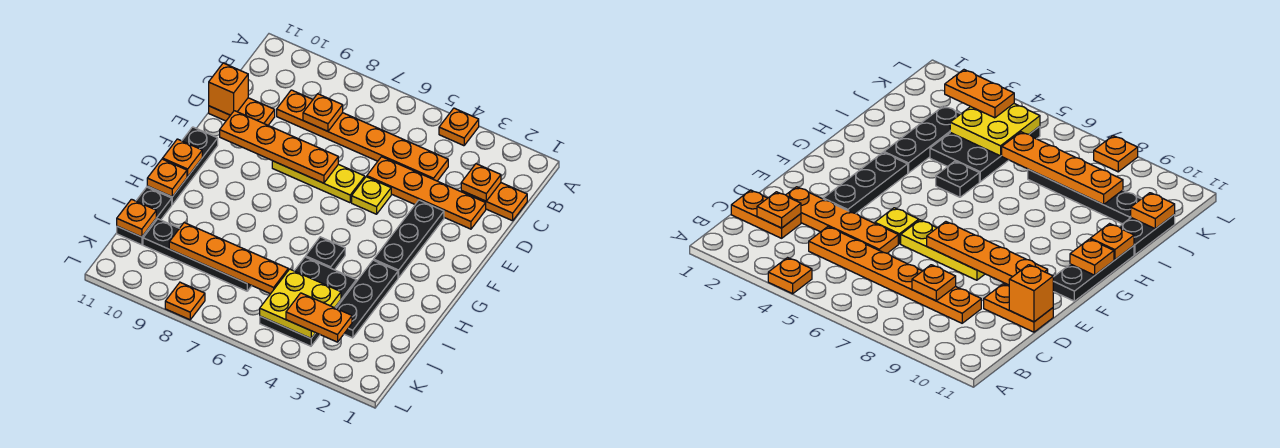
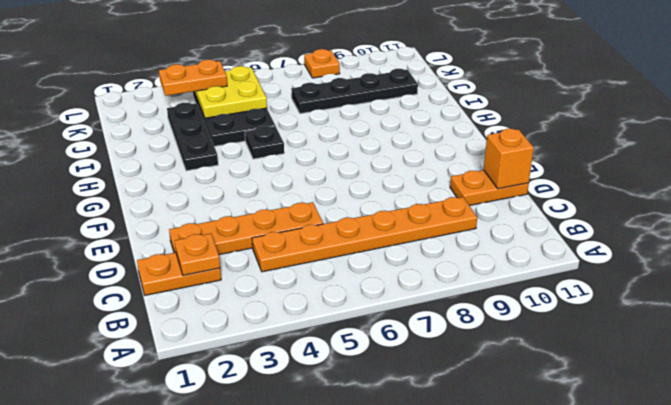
none -> orange 1x1 plate [439,108,479,146]
none -> black 1x3 plate [374,200,444,278]
none -> yellow 1x1 plate [352,177,391,214]

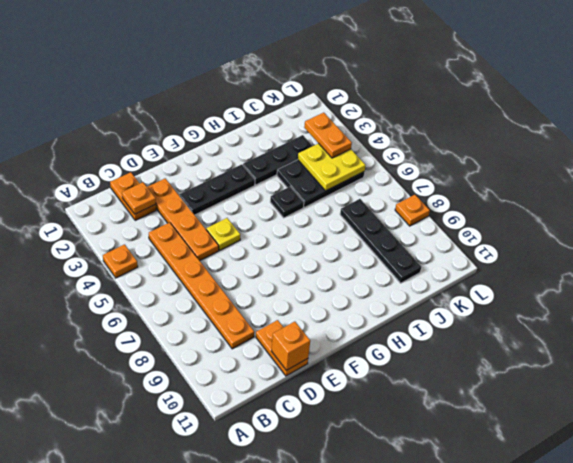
none -> yellow 1x3 plate [272,161,365,203]
none -> black 1x3 plate [147,127,218,204]
none -> black 1x2 plate [117,187,172,245]

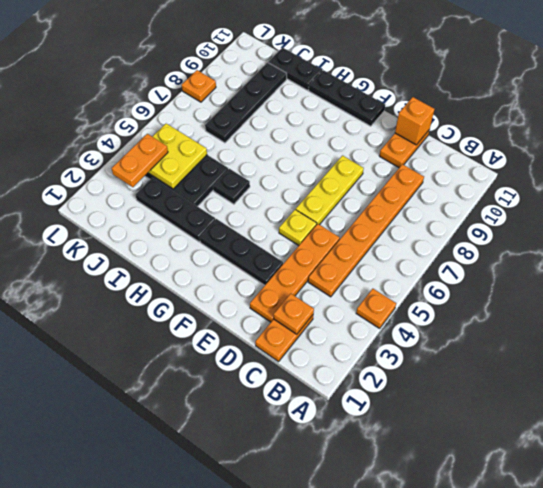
none -> orange 1x1 plate [303,94,343,131]
none -> orange 1x4 plate [220,111,338,183]
none -> orange 1x1 plate [163,139,202,177]

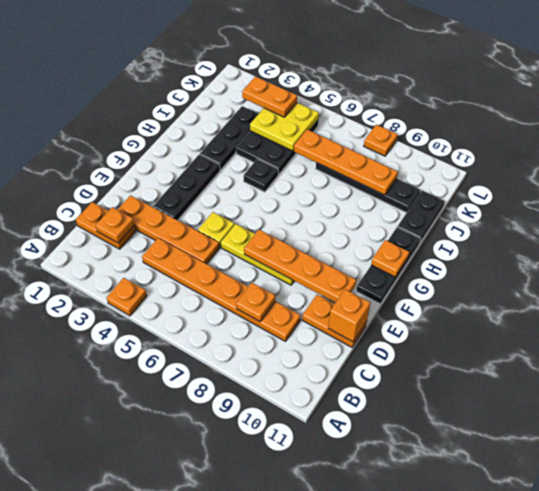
none -> orange 1x1 plate [147,159,187,197]
none -> orange 1x1 plate [117,199,156,237]

